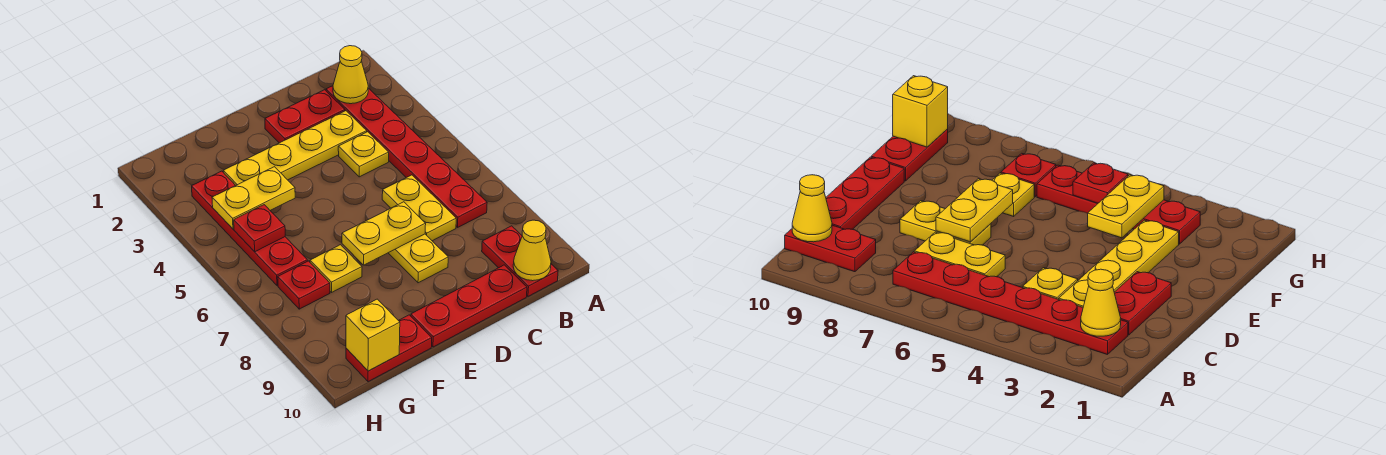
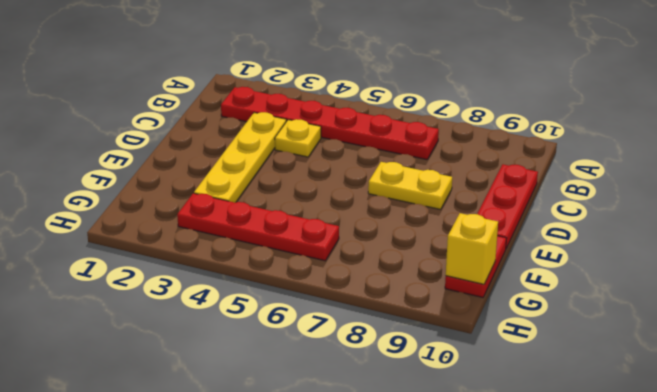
none -> red 1x2 plate [482,226,558,296]
none -> red 1x2 plate [265,90,345,143]
none -> yellow 1x2 plate [382,175,456,241]

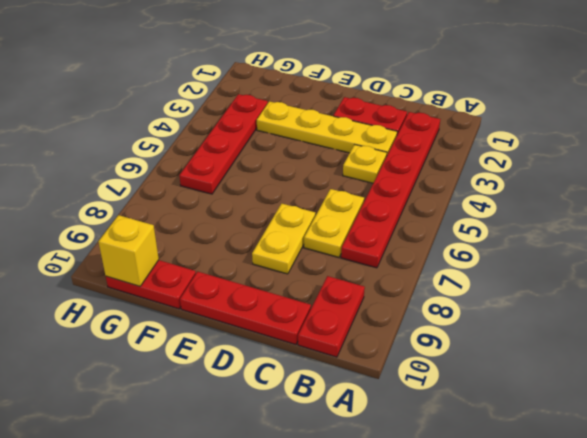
none -> yellow 1x1 plate [310,245,362,292]
none -> red 1x1 plate [278,261,330,309]
none -> yellow 1x1 cone [333,46,368,104]

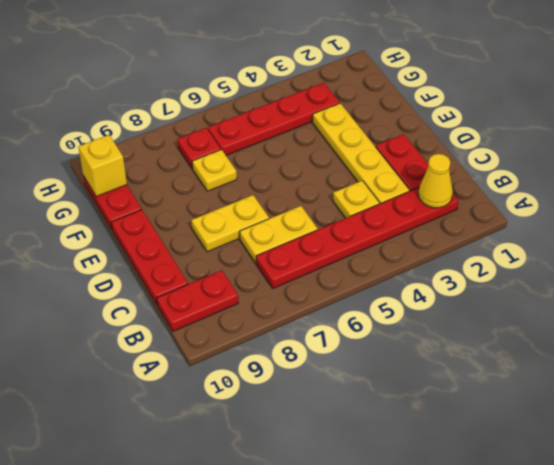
none -> yellow 1x1 cone [513,220,551,281]
none -> yellow 1x2 plate [342,202,426,265]
none -> yellow 1x2 plate [212,167,295,229]

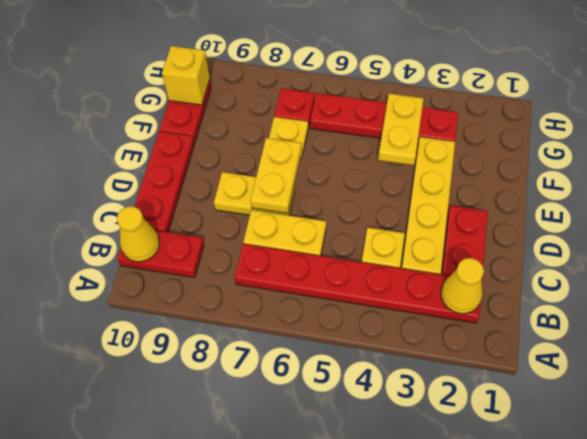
none -> red 1x1 plate [234,205,285,252]

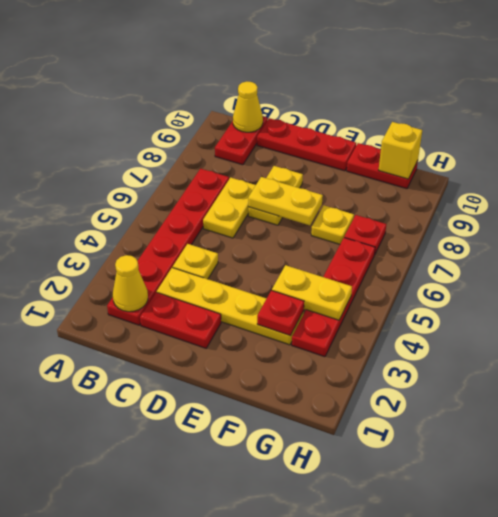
red 1x1 plate [257,290,304,335] -> red 1x1 plate moved to [234,205,285,252]

